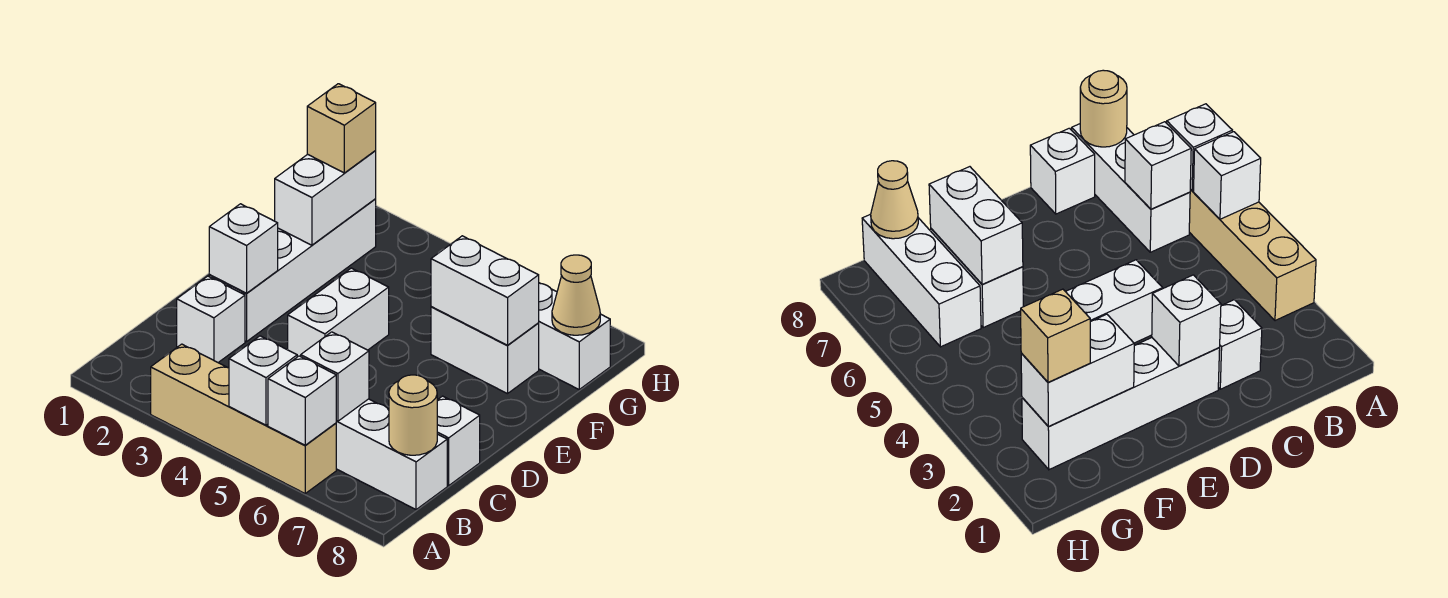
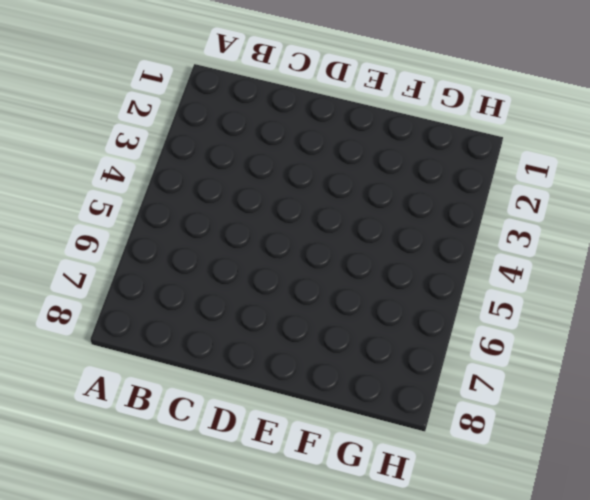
none -> tan 1x4 brick [151,344,336,493]
none -> white 1x3 brick [336,399,447,510]
none -> white 1x1 brick [177,276,245,362]

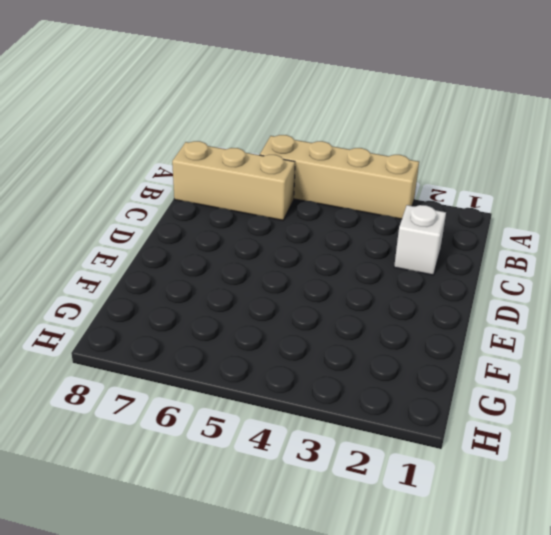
tan 1x3 brick [172,141,295,220] -> white 1x3 brick [336,399,447,510]
none -> white 1x1 brick [437,396,480,485]
none -> white 1x4 brick [209,199,376,342]
none -> white 1x2 brick [288,268,389,357]

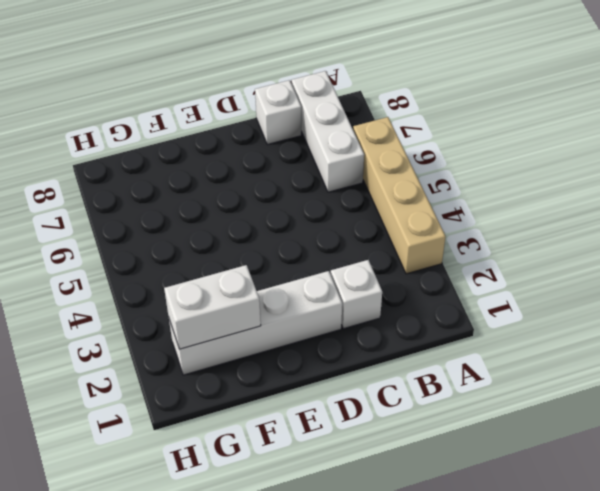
none -> white 1x2 brick [288,268,389,357]
none -> white 1x2 brick [431,307,539,394]
none -> white 1x3 brick [539,283,610,389]

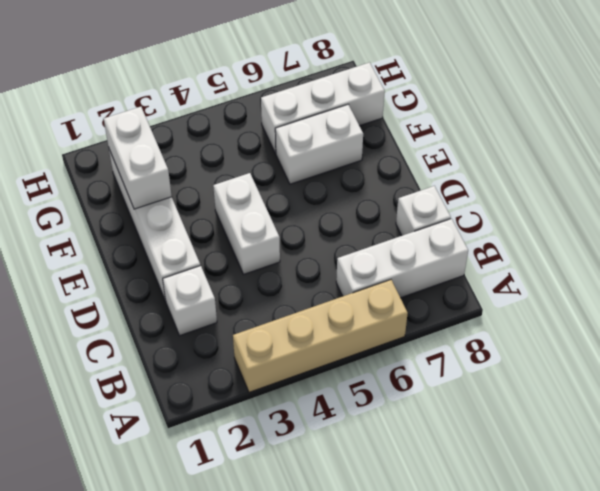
none -> white 1x1 brick [229,336,297,425]
none -> white 1x1 brick [268,356,336,445]
none -> white 1x1 brick [301,332,369,421]

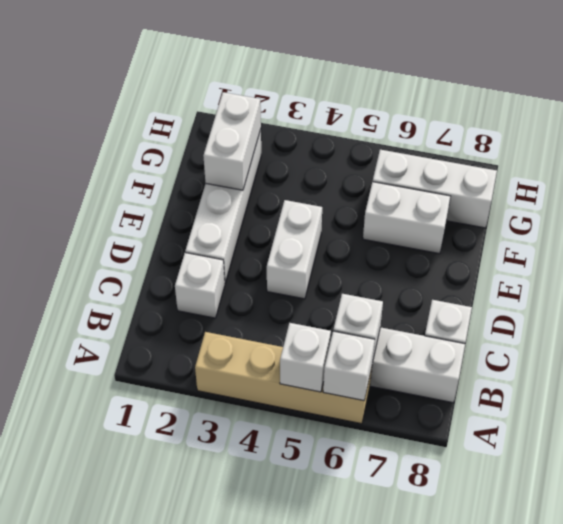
none -> tan 1x1 round brick [389,375,437,455]
none -> white 1x1 brick [209,204,278,293]
none -> white 1x2 brick [431,236,539,345]

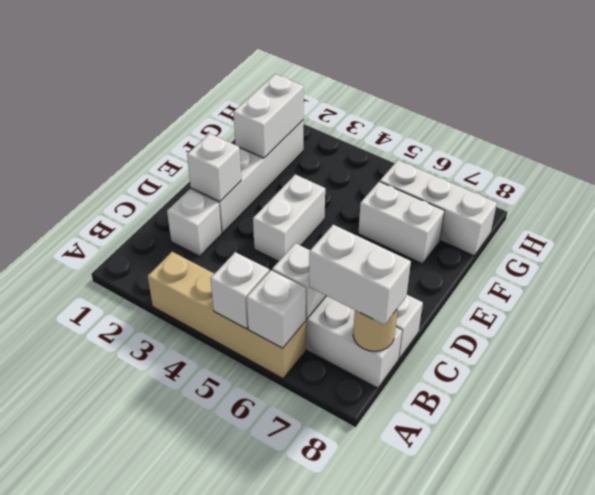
white 1x2 brick [309,225,411,325] -> white 1x2 brick moved to [431,236,539,345]
none -> tan 1x1 cone [552,255,600,335]
none -> tan 1x1 brick [307,84,376,173]

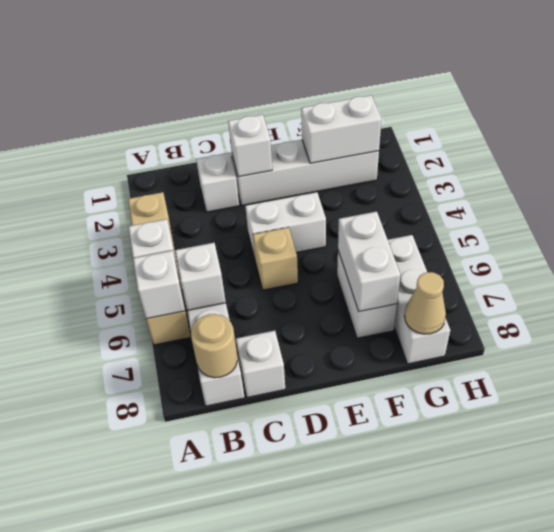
tan 1x1 brick [253,227,298,290] -> tan 1x1 brick moved to [307,84,376,173]

